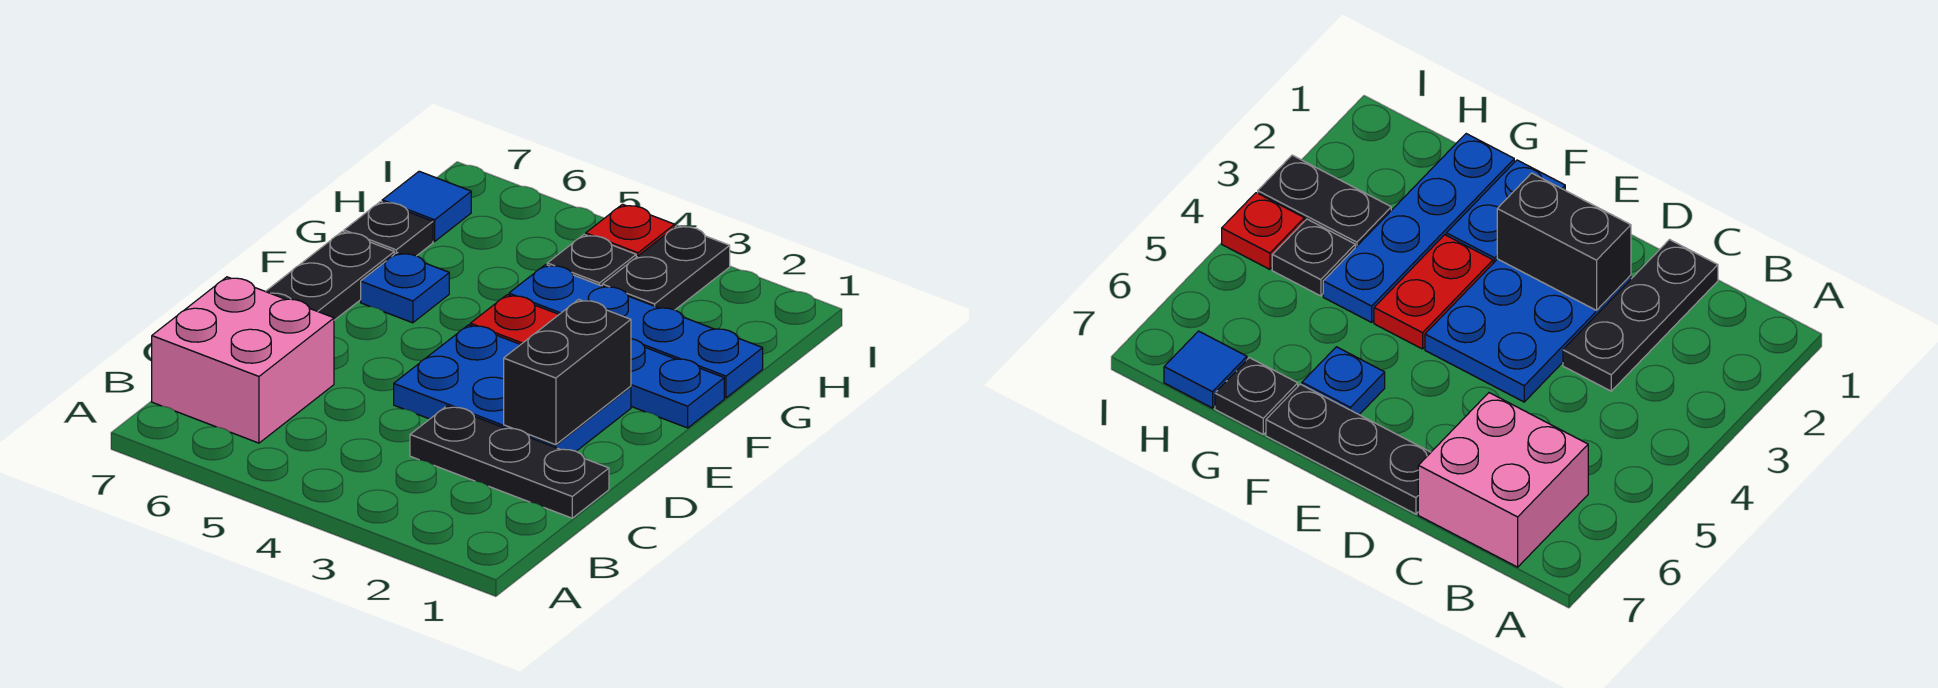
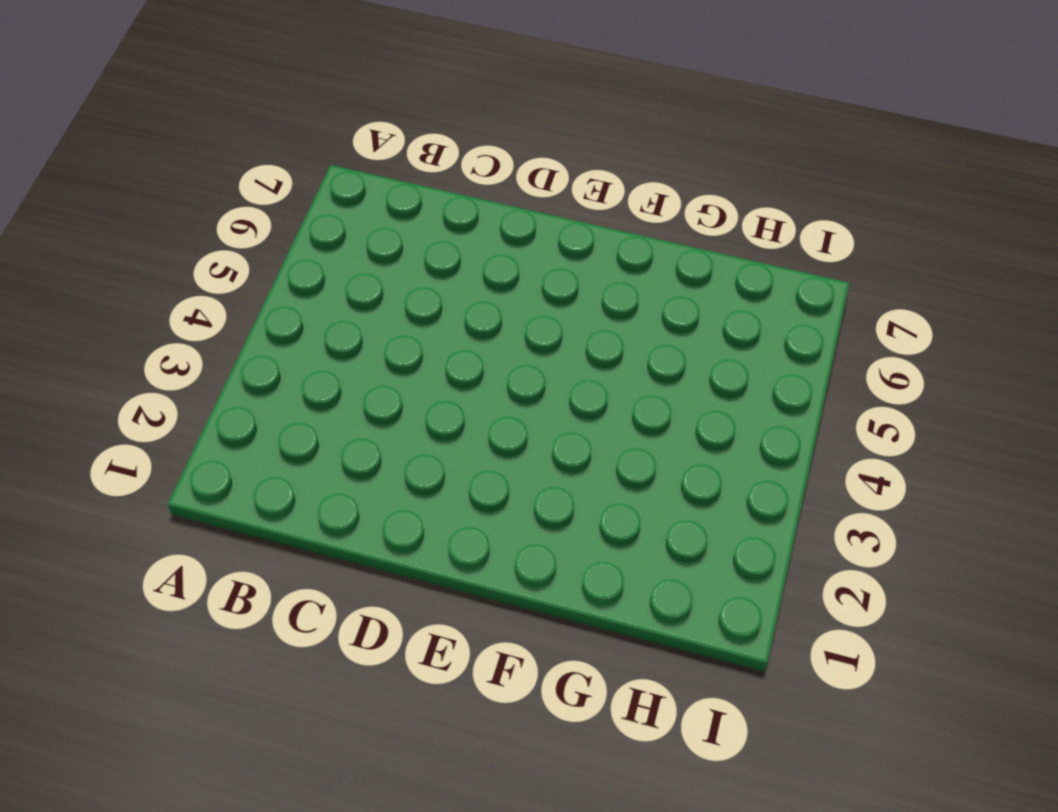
none -> pink 2x2 brick [152,277,334,443]
none -> black 1x3 plate [410,406,609,518]
none -> blue 2x3 plate [394,325,631,451]

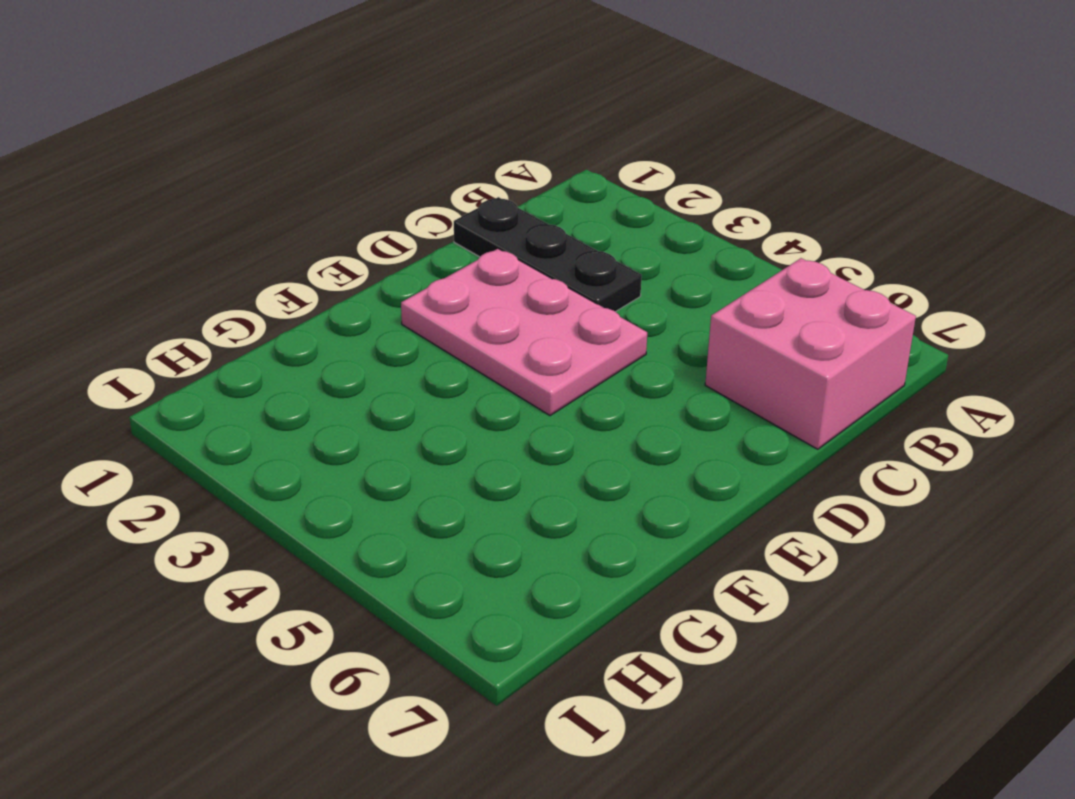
pink 2x3 plate [401,249,647,416] -> blue 2x3 plate [394,325,631,451]
none -> black 1x3 plate [266,232,394,320]
none -> blue 1x2 plate [630,339,724,428]
none -> red 1x2 plate [470,295,559,345]

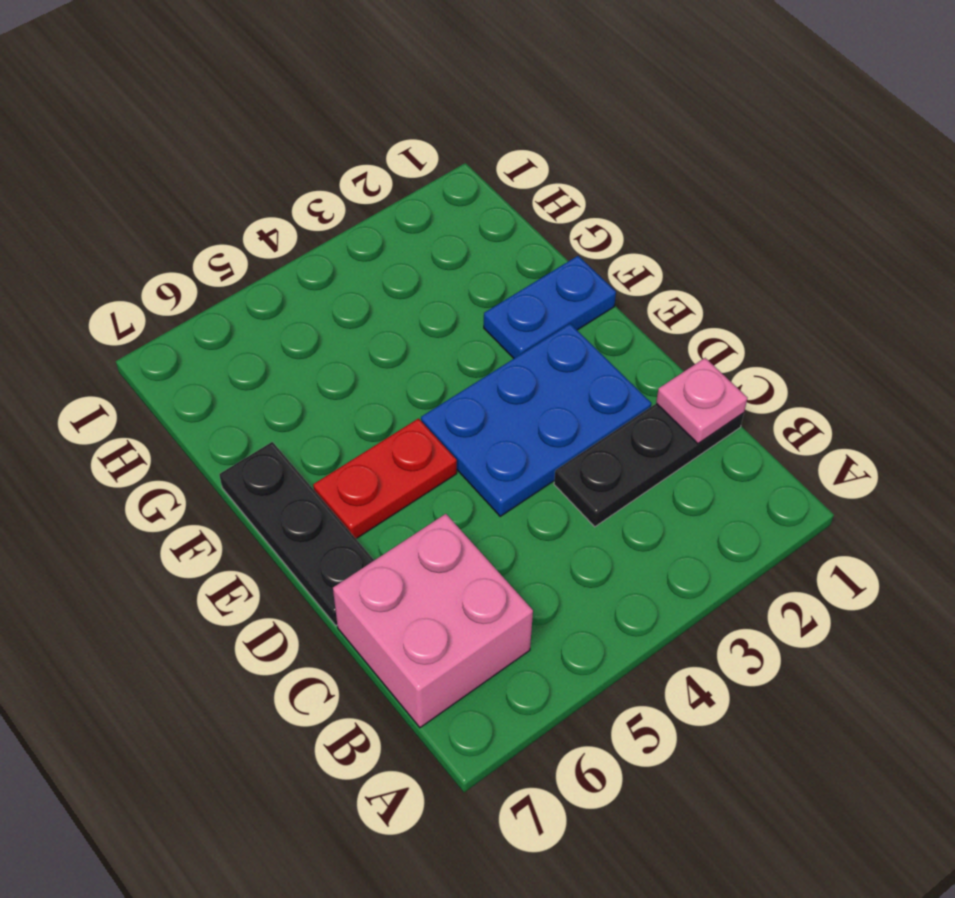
pink 1x1 plate [656,358,748,444] -> none
red 1x2 plate [313,419,457,539] -> red 1x2 plate moved to [470,295,559,345]
none -> blue 1x1 plate [361,253,449,323]
none -> blue 1x4 plate [509,265,763,398]
none -> black 1x1 plate [344,201,433,256]

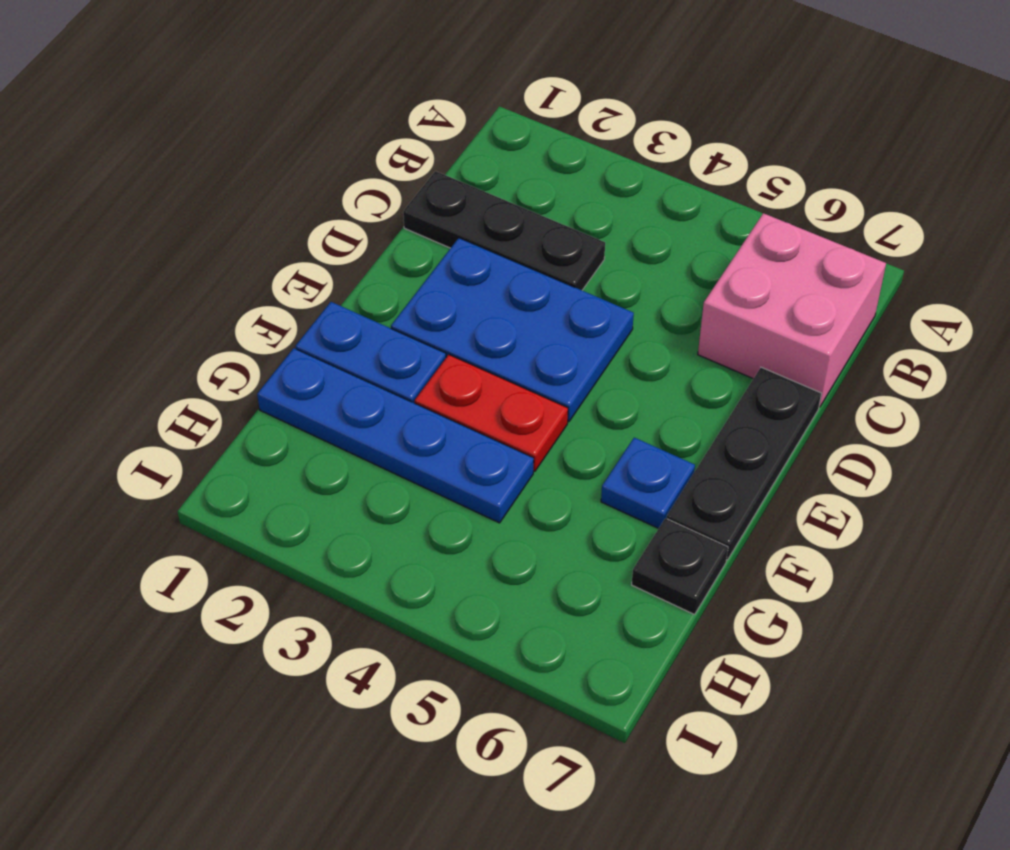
none -> black 1x2 plate [602,225,730,310]
none -> black 1x1 plate [547,235,636,286]
none -> blue 1x1 tile [382,171,471,241]

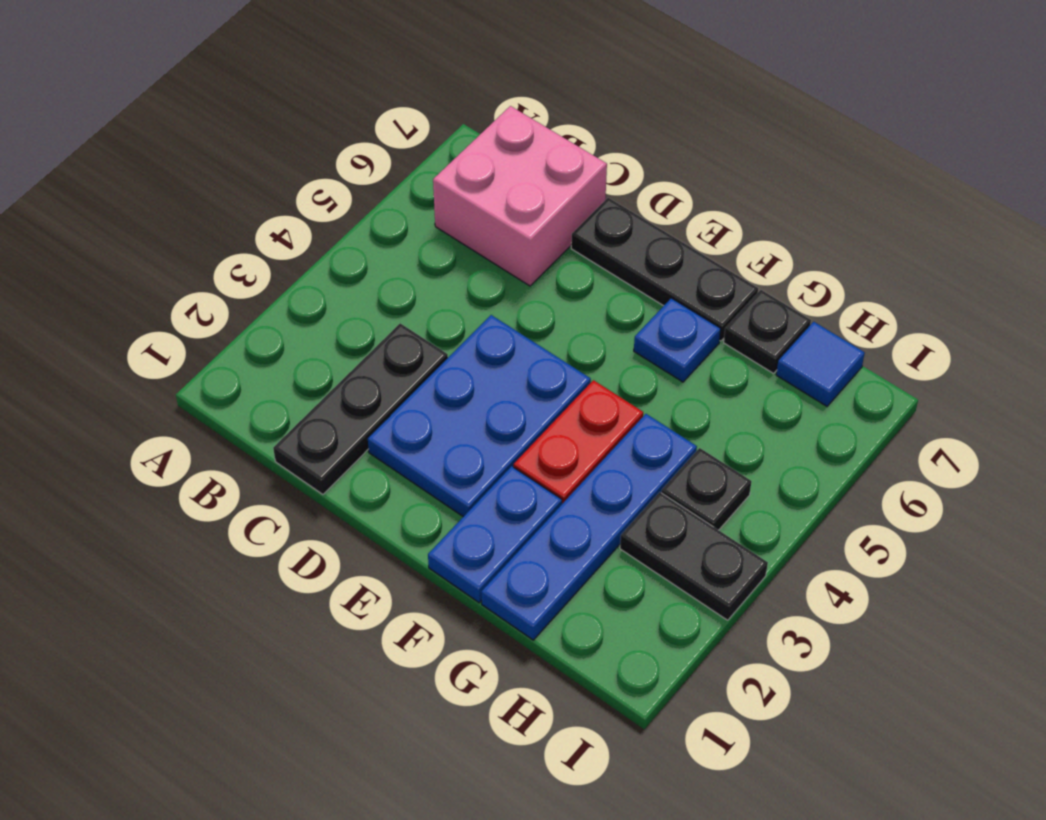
none -> red 1x1 plate [586,204,675,257]
none -> black 1x2 brick [504,299,631,445]

